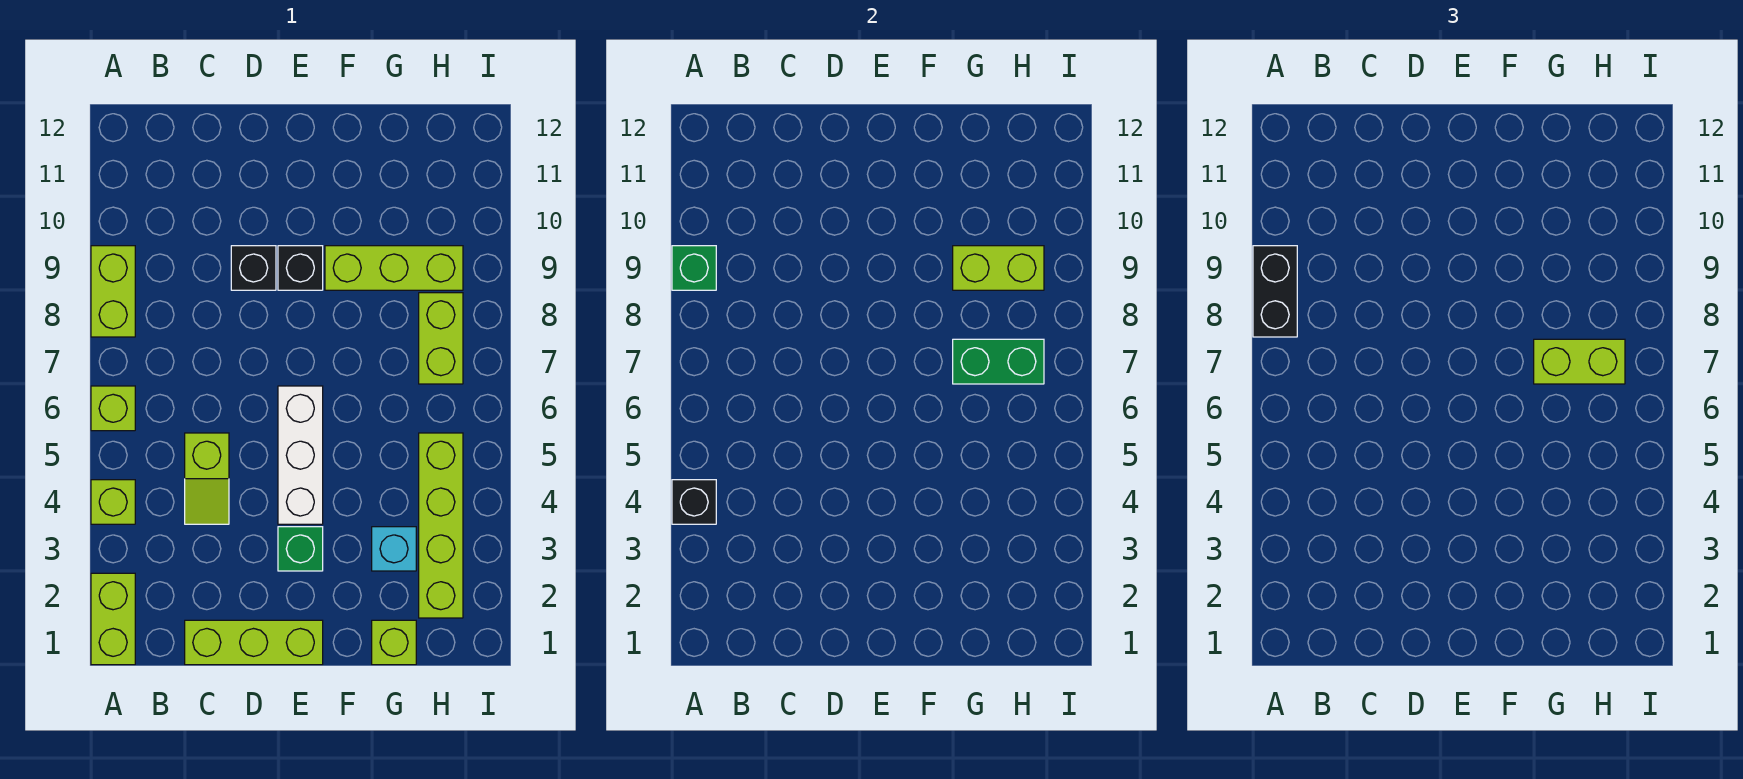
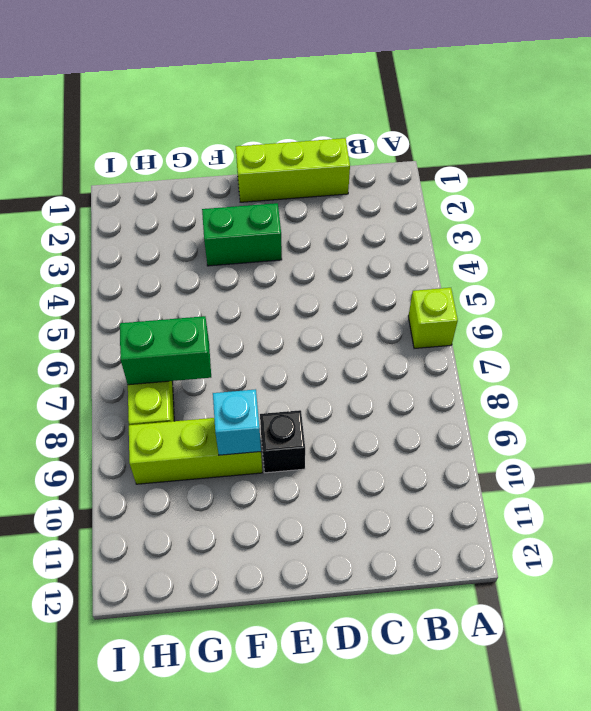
green 1x2 brick [202,203,282,266] -> green 1x1 brick [278,527,323,571]
cyan 1x1 brick [213,389,261,455] -> cyan 1x1 brick moved to [372,527,416,571]
none -> lime 1x2 brick [91,573,135,665]
none -> lime 1x1 brick [91,480,135,524]
none -> lime 1x2 brick [91,246,135,337]

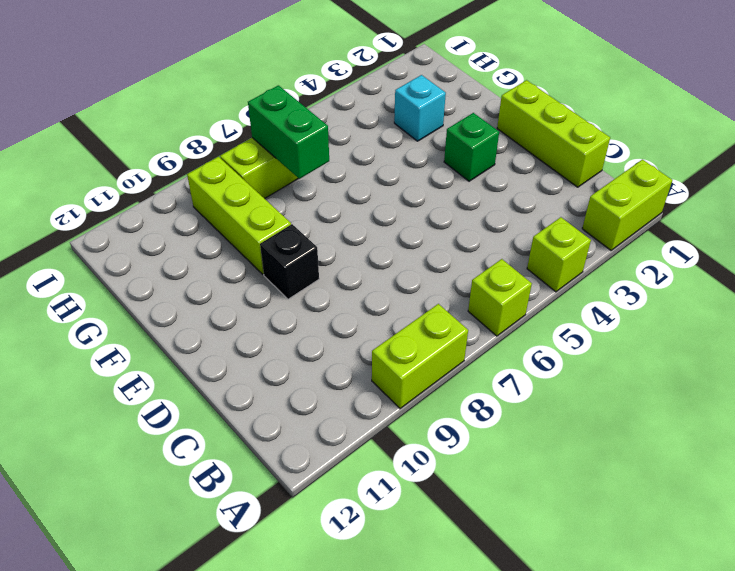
none -> lime 1x2 slope [185,433,229,524]
none -> black 1x1 brick [231,246,276,290]
none -> white 1x3 brick [278,386,323,524]

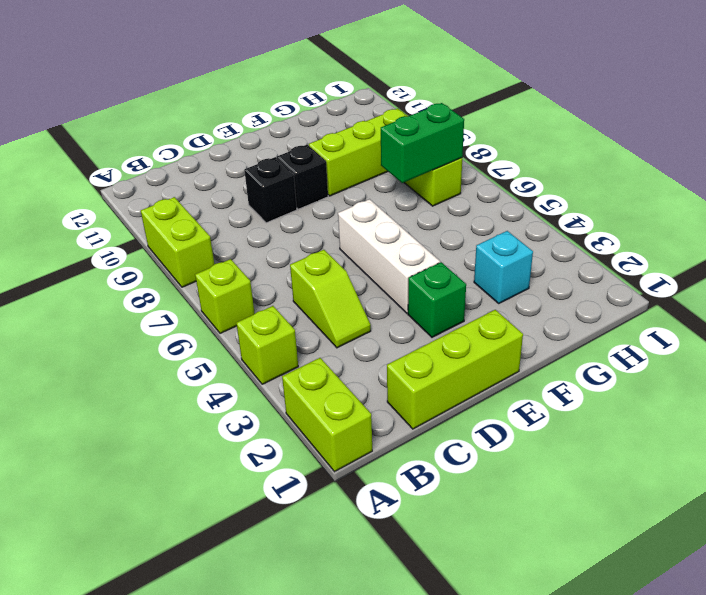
none -> lime 1x1 brick [372,620,416,665]
none -> lime 1x4 brick [419,433,463,618]
none -> black 1x1 brick [672,480,716,524]

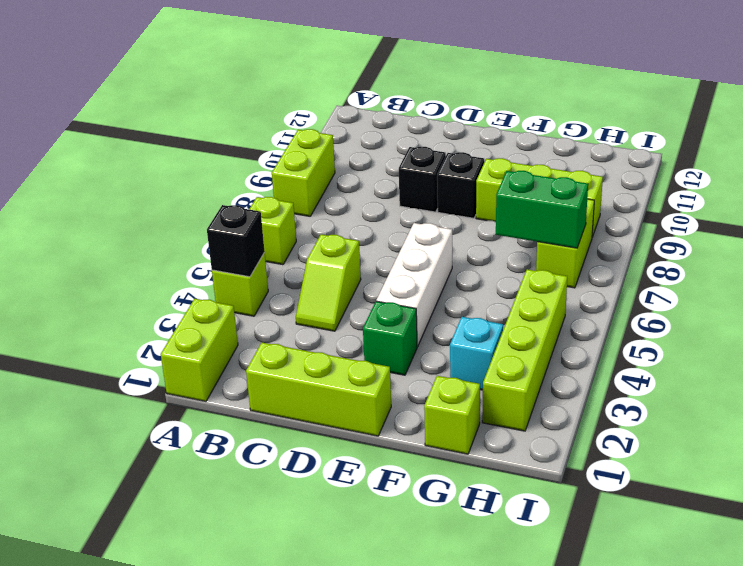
none -> green 1x1 brick [672,246,716,290]
none -> lime 1x2 brick [953,246,1044,290]
none -> black 1x2 brick [1253,246,1297,337]

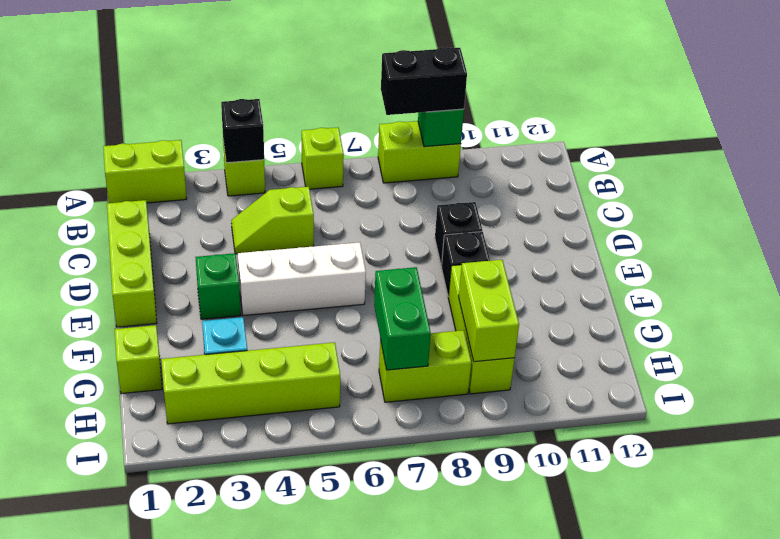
none -> lime 1x2 brick [1534,339,1625,384]

